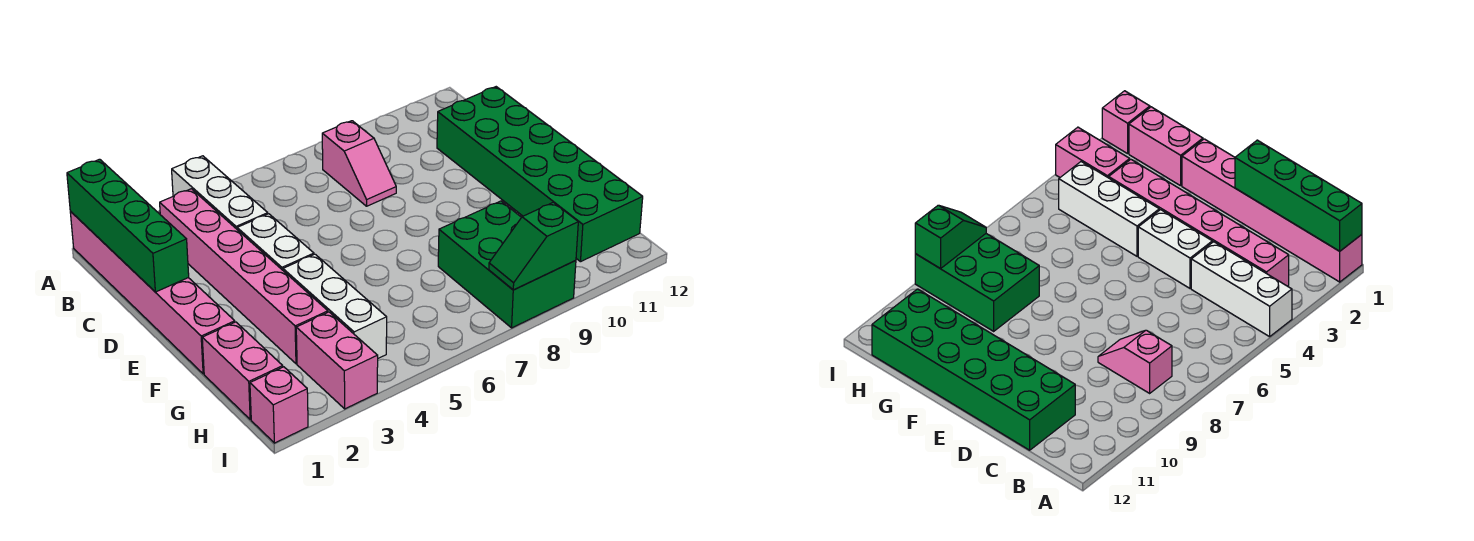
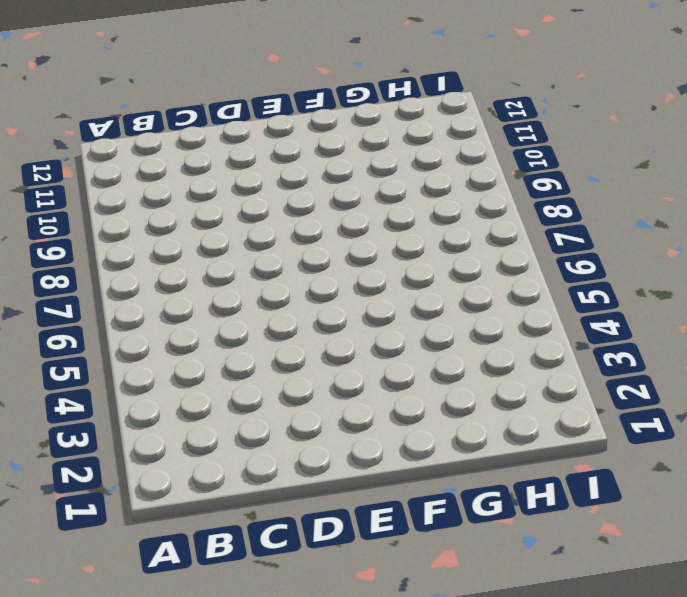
none -> pink 1x6 brick [70,211,235,374]
none -> white 1x3 brick [172,156,268,229]
none -> pink 1x6 brick [160,189,328,364]

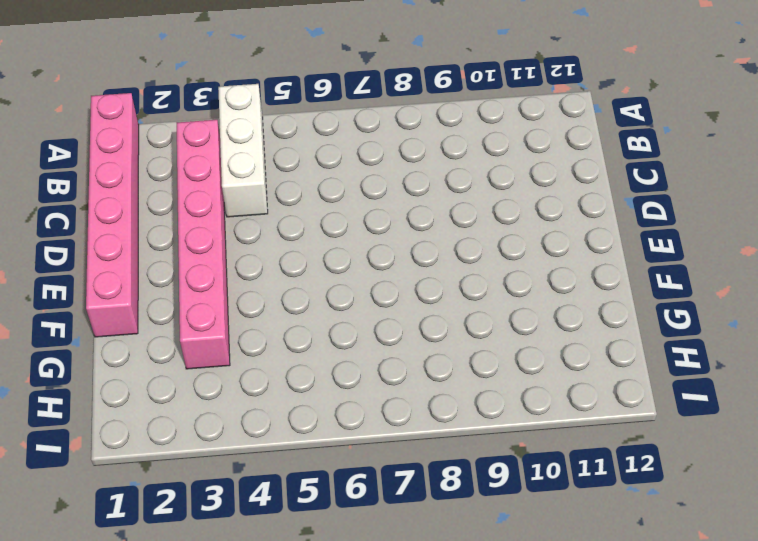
none -> pink 1x2 slope [322,121,396,206]
none -> green 2x6 brick [437,87,643,262]
none -> white 1x2 brick [237,214,314,270]

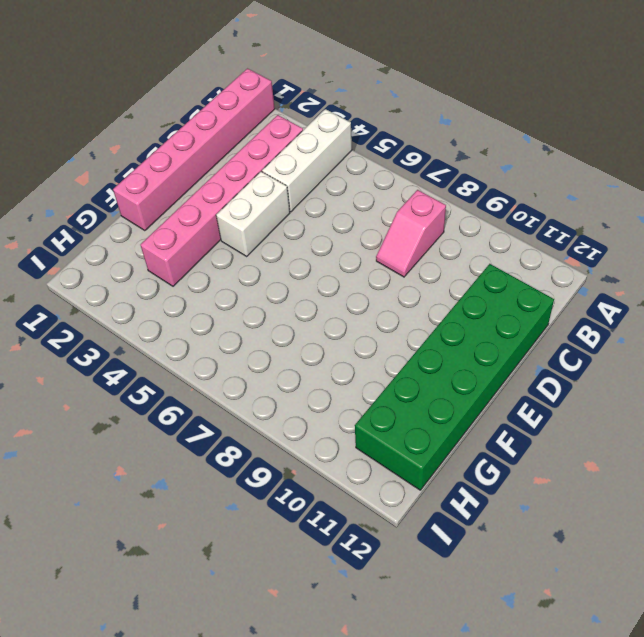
none -> white 1x3 brick [283,254,387,358]
none -> pink 1x2 brick [202,322,283,419]
none -> green 2x3 brick [438,201,576,328]

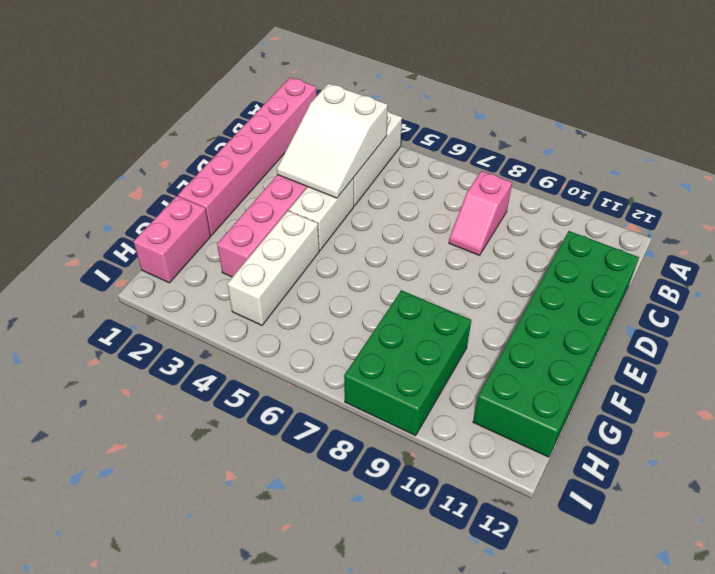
white 2x3 slope [277,83,388,198] -> none
none -> pink 1x2 brick [296,312,378,409]
none -> pink 1x1 brick [250,367,308,443]
none -> green 1x4 brick [67,159,189,292]

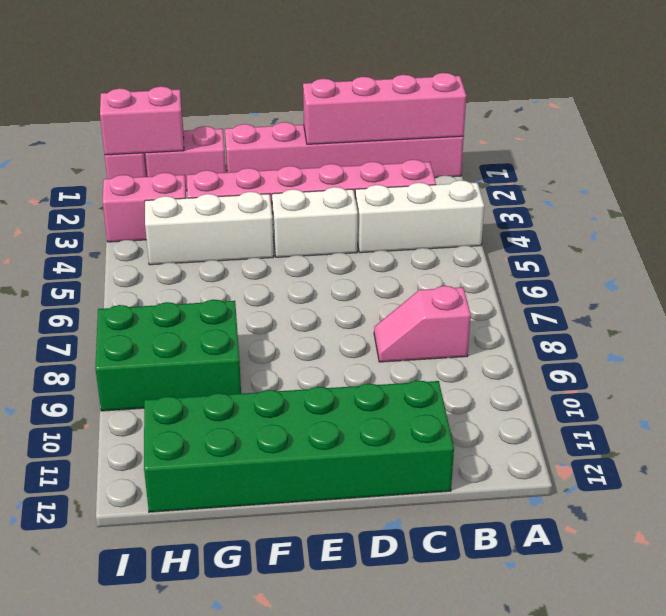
pink 1x4 brick [303,73,466,144] -> green 1x4 brick [67,159,189,292]
pink 1x2 brick [100,86,184,155] -> none
none -> green 1x2 slope [489,202,578,290]

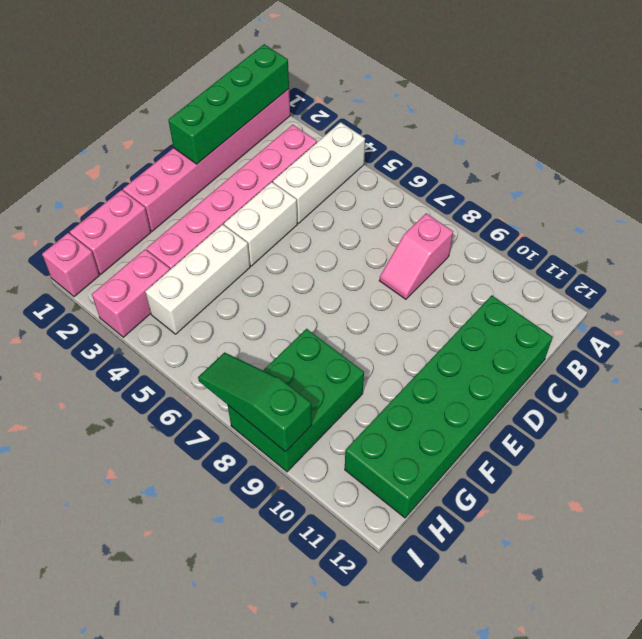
green 1x3 slope [198,352,312,452] -> green 1x2 slope [489,202,578,290]

